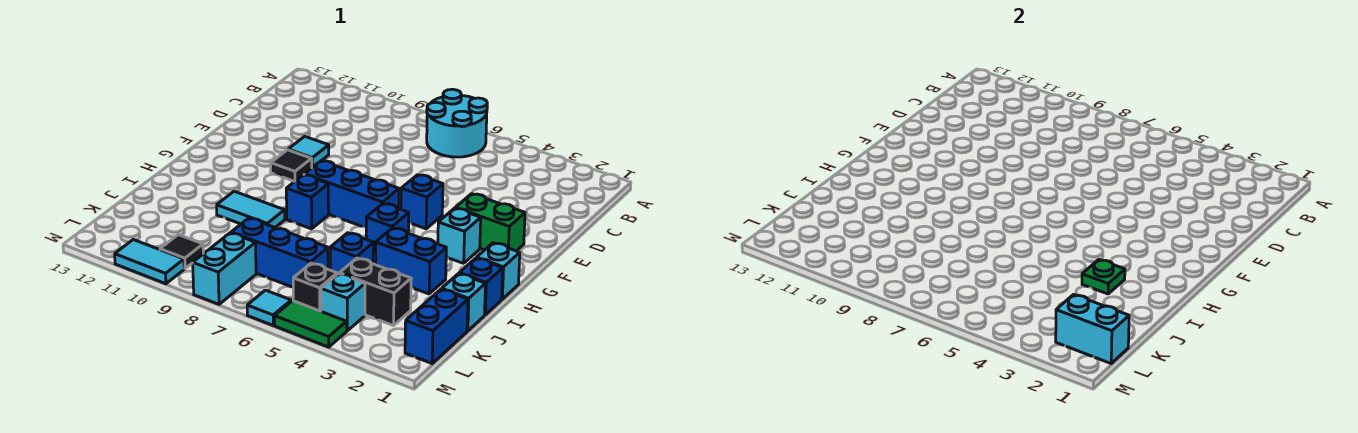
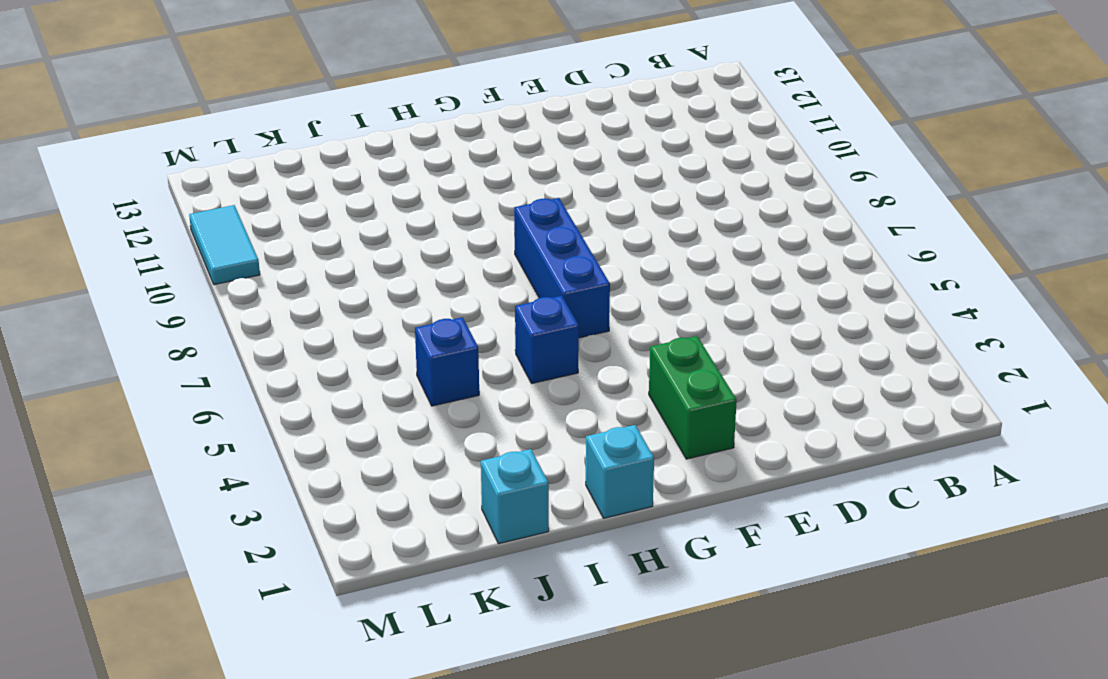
none -> cyan 2x2 round brick [427,89,487,157]
none -> cyan 1x1 tile [288,136,329,167]
none -> blue 1x1 brick [401,175,443,229]

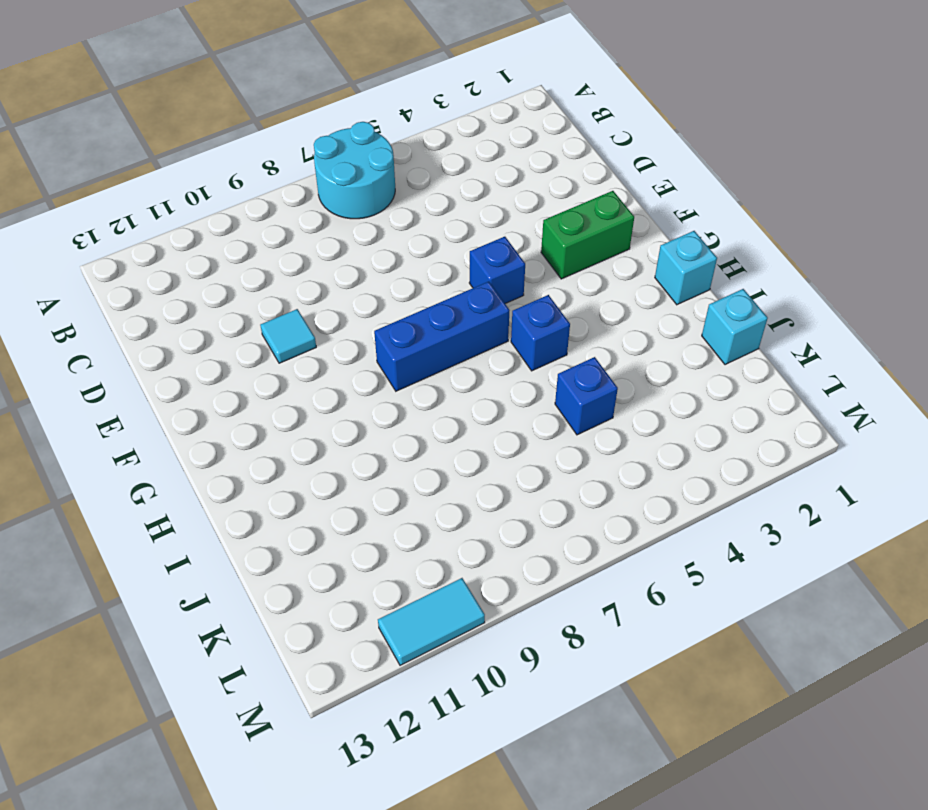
none -> black 1x1 tile [271,150,312,181]
none -> cyan 1x1 brick [438,208,481,263]
none -> blue 1x1 brick [286,175,329,229]

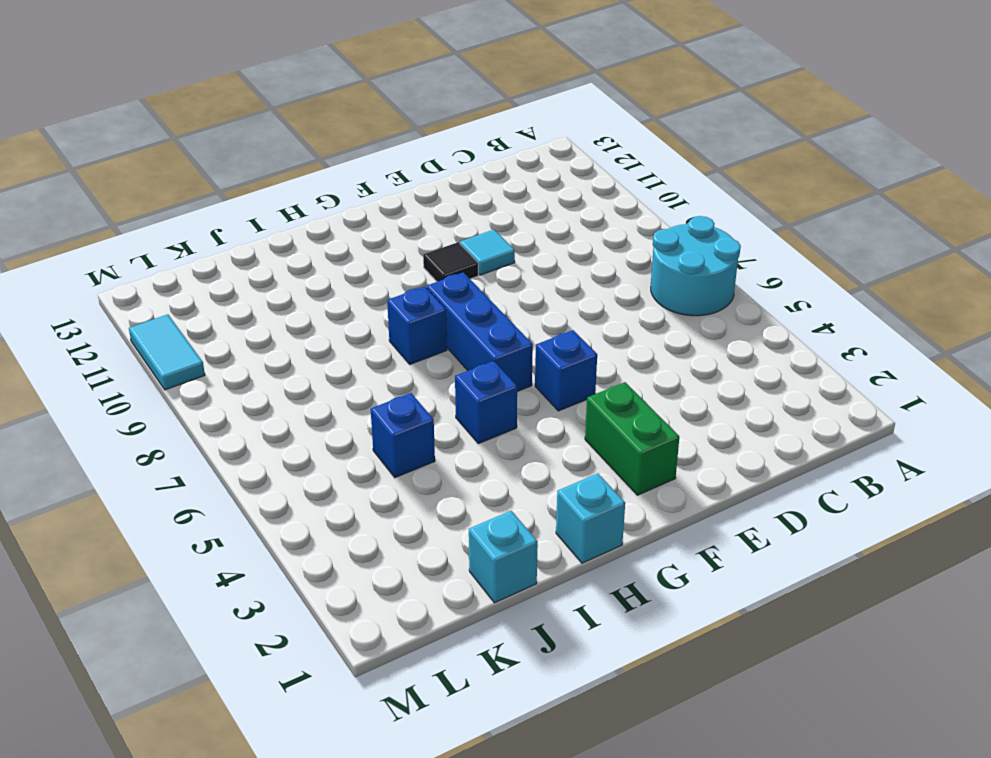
none -> cyan 1x1 brick [438,208,481,263]
none -> blue 1x1 brick [459,258,503,315]
none -> blue 1x2 brick [376,228,446,294]

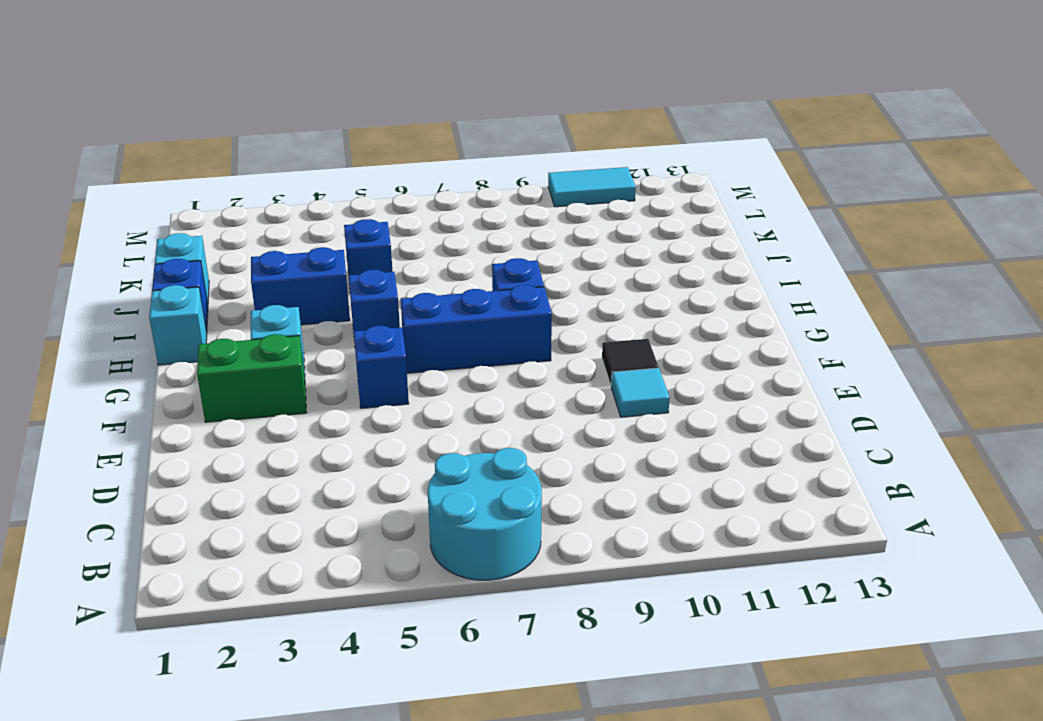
none -> cyan 1x2 tile [217,191,285,227]
none -> blue 1x2 brick [405,289,468,363]
none -> black 1x2 brick [339,258,411,326]

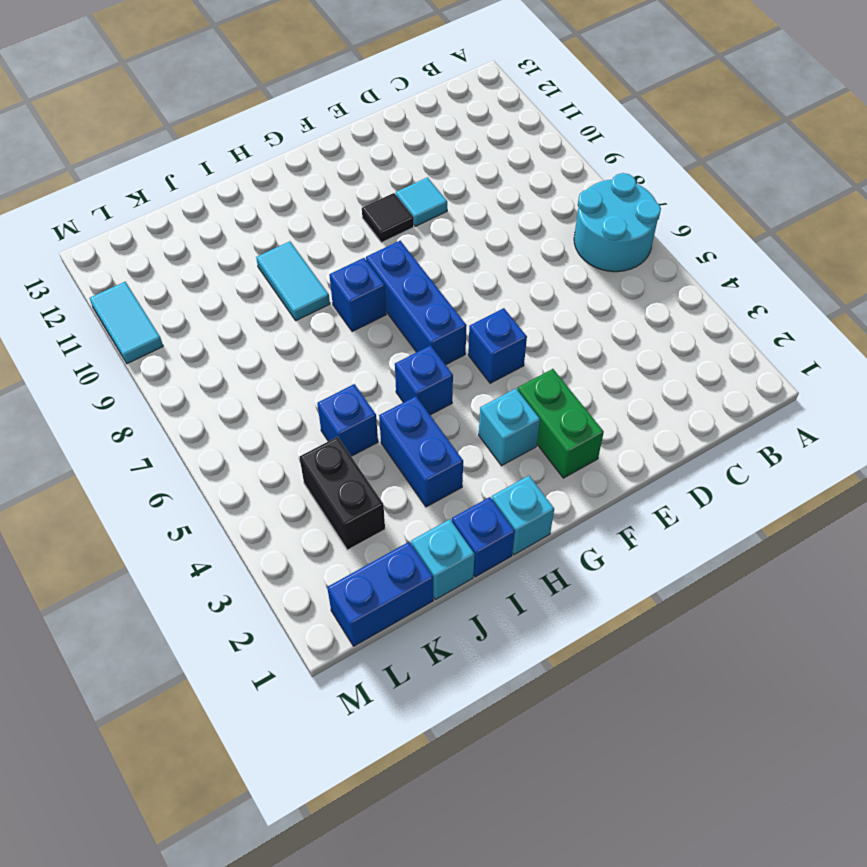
none -> blue 1x3 brick [231,218,328,287]
none -> cyan 1x1 brick [321,274,365,331]
none -> black 1x1 brick [293,263,337,311]

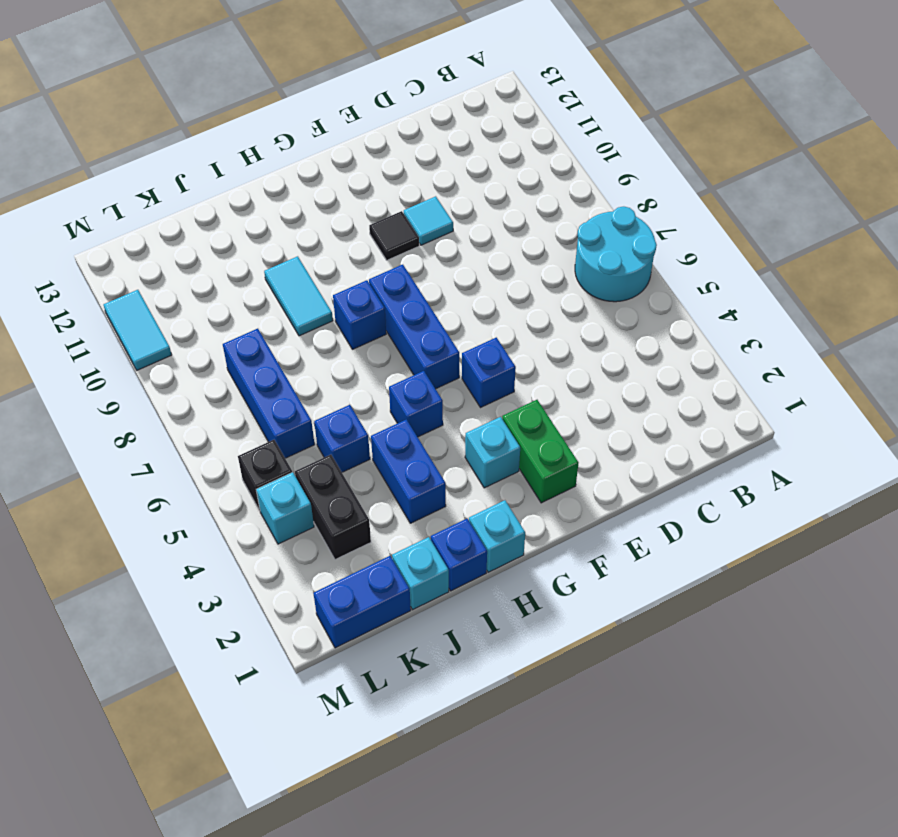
none -> cyan 1x2 brick [193,233,256,304]
none -> black 1x1 tile [160,235,203,268]
none -> green 1x2 tile [275,301,347,347]

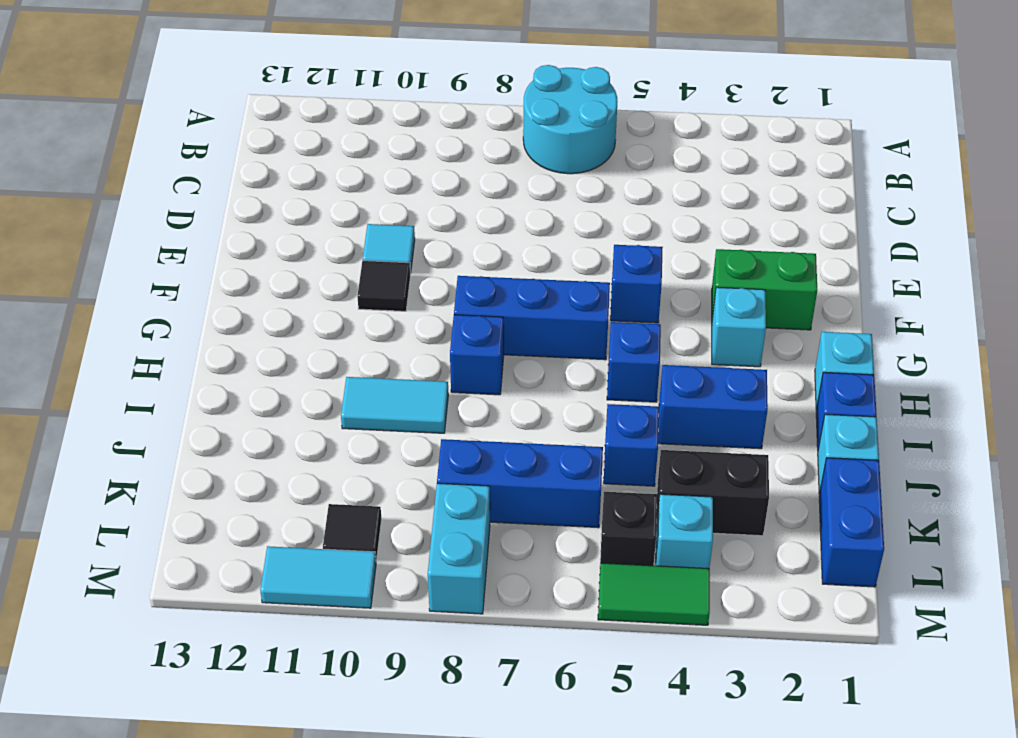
none -> cyan 1x1 tile [247,290,291,325]
none -> green 1x1 plate [1082,260,1125,294]
none -> cyan 1x2 brick [1056,295,1129,363]

